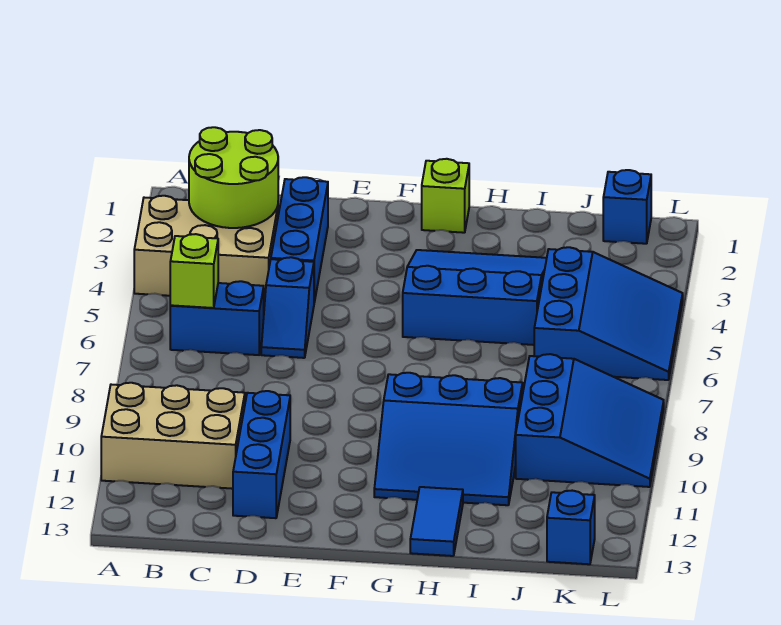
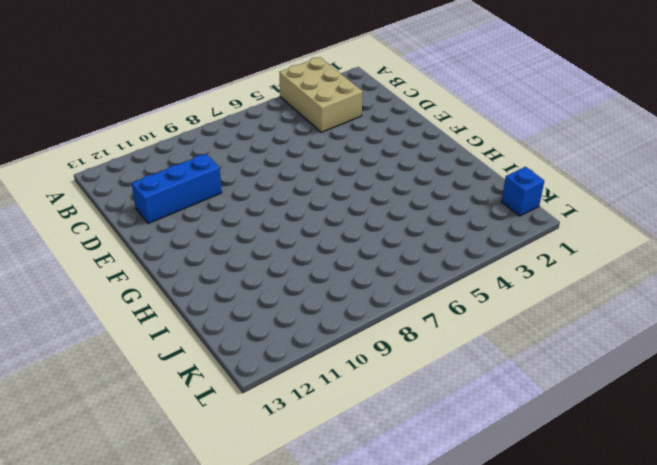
none -> tan 2x3 brick [101,383,245,489]
none -> blue 1x2 brick [170,281,264,355]
none -> blue 1x3 brick [271,177,328,302]

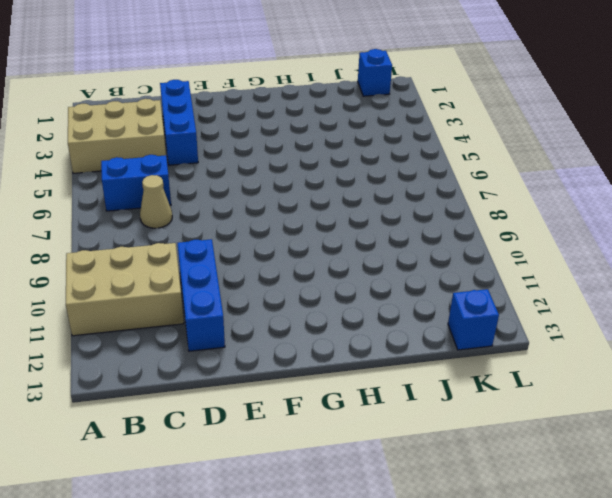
tan 1x1 cone [140,175,172,228] -> none
none -> blue 1x2 slope [261,257,314,358]
none -> lime 1x1 brick [422,159,469,233]
none -> blue 3x3 slope [403,250,547,345]

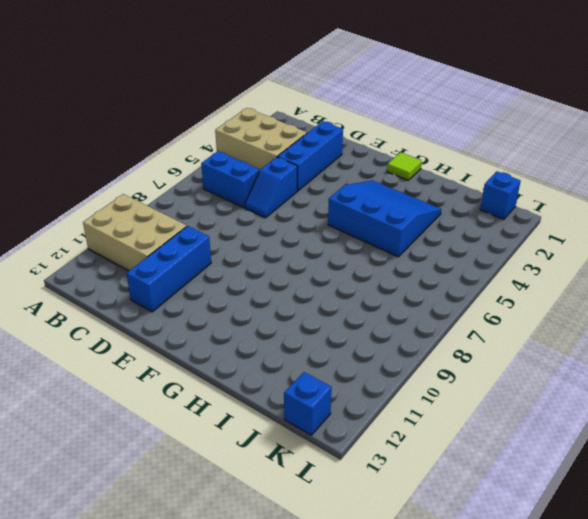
lime 1x1 tile [387,152,422,180] -> lime 1x1 brick [422,159,469,233]
none -> blue 3x3 slope [374,373,523,505]
none -> blue 1x2 tile [410,487,463,556]
none -> blue 3x3 slope [534,247,683,380]

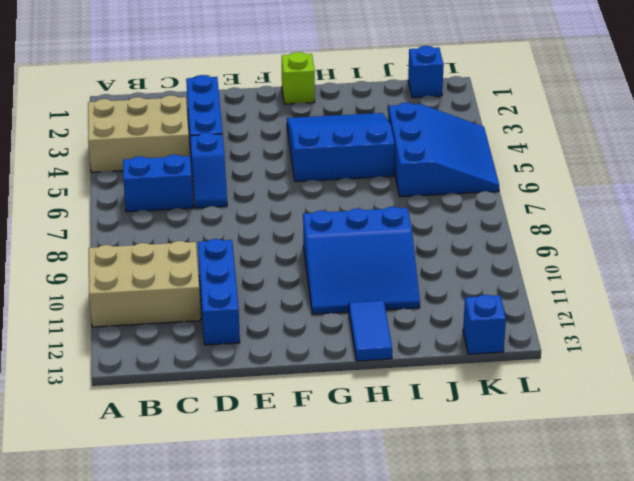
none -> blue 3x3 slope [516,354,664,487]
none -> lime 2x2 round brick [189,127,278,228]
none -> lime 1x1 brick [170,234,218,308]

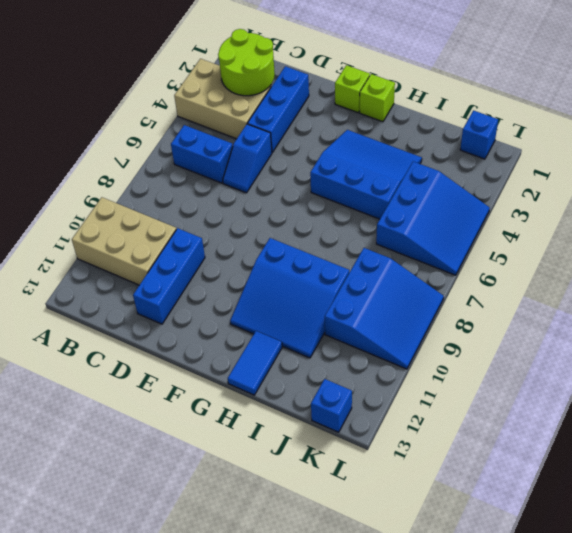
lime 1x1 brick [335,65,370,113] -> lime 1x1 brick moved to [170,234,218,308]

